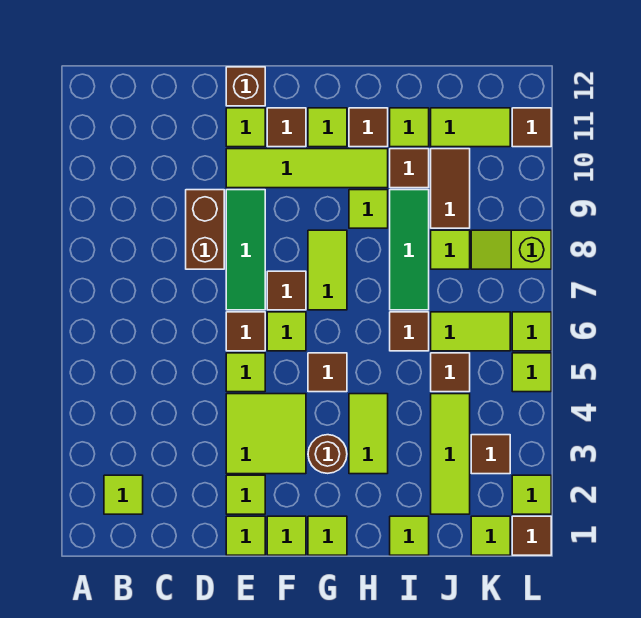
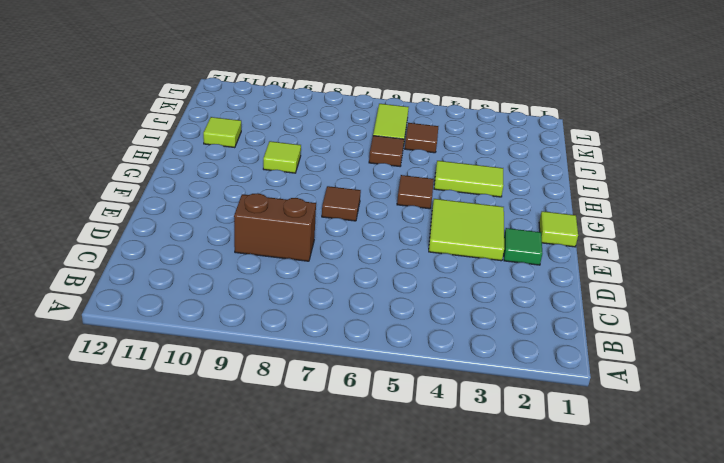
green 1x1 tile [504,228,542,265] -> lime 1x1 tile [226,475,265,514]
none -> lime 1x1 tile [104,475,143,514]
none -> lime 1x1 tile [226,516,265,555]
none -> lime 1x1 tile [226,353,265,392]
none -> brown 1x1 tile [226,312,265,351]

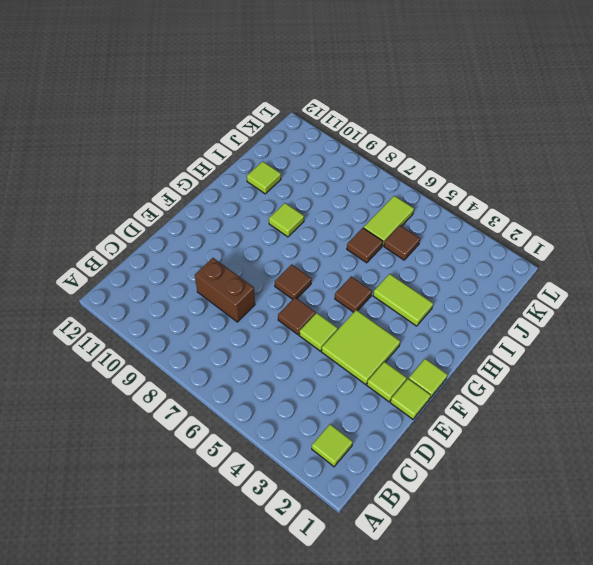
none -> green 1x3 tile [226,190,265,310]
none -> lime 1x4 tile [226,149,388,188]
none -> lime 1x1 tile [226,108,265,147]
none -> brown 1x1 brick [226,67,265,106]

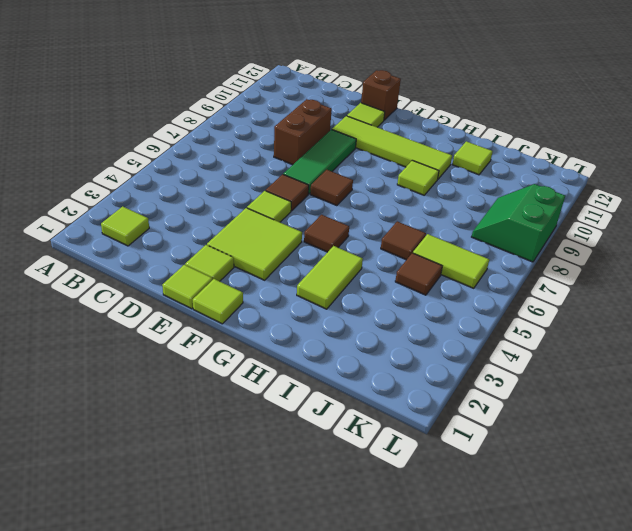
green 2x2 slope [472,184,565,262] -> lime 1x2 slope [471,230,551,269]
none -> lime 1x1 tile [267,312,306,351]
none -> brown 1x1 tile [267,108,306,147]
none -> lime 1x1 tile [308,516,347,555]
none -> brown 1x1 round brick [308,435,347,473]

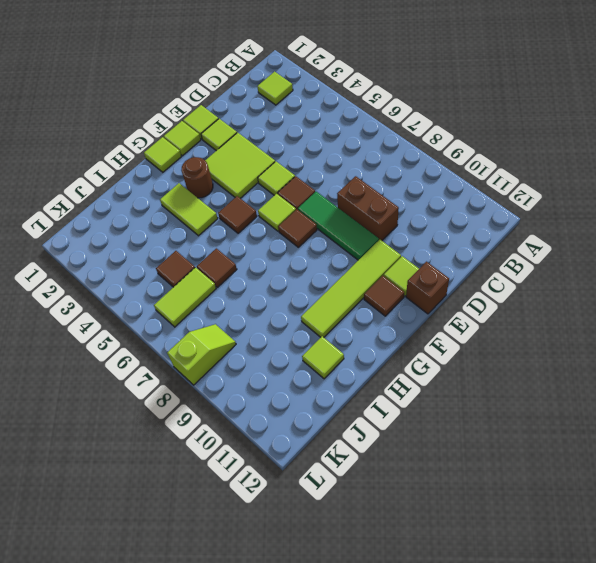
none -> lime 1x2 tile [308,230,347,310]
none -> lime 1x1 tile [308,108,347,147]
none -> lime 1x1 tile [349,190,388,228]
none -> brown 1x1 tile [349,108,388,147]

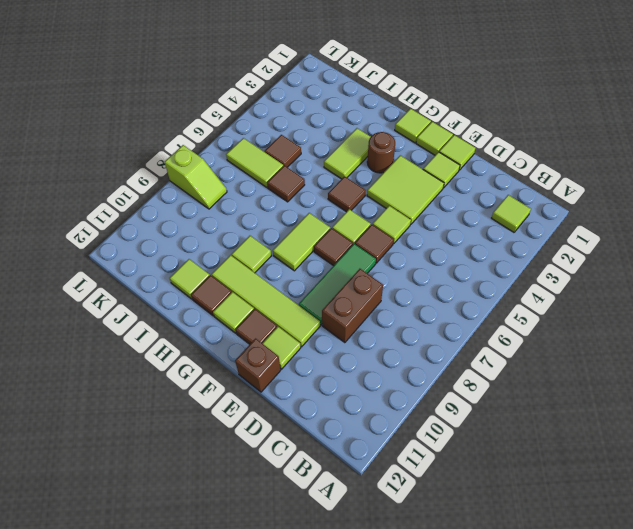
none -> lime 1x1 tile [390,516,429,555]
none -> green 1x3 tile [390,190,429,310]
none -> brown 1x1 tile [390,149,429,188]
none -> lime 1x3 tile [431,394,470,514]

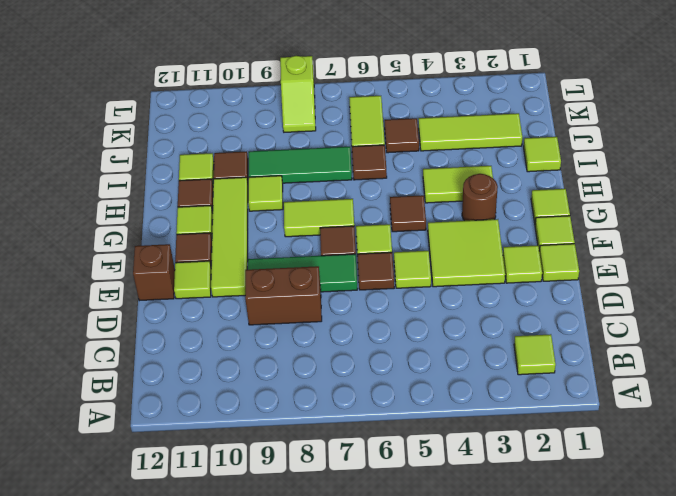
none -> lime 1x1 tile [431,230,470,269]
none -> brown 1x2 tile [431,149,470,228]
none -> lime 1x2 tile [431,108,510,147]
none -> lime 1x1 tile [471,516,510,555]

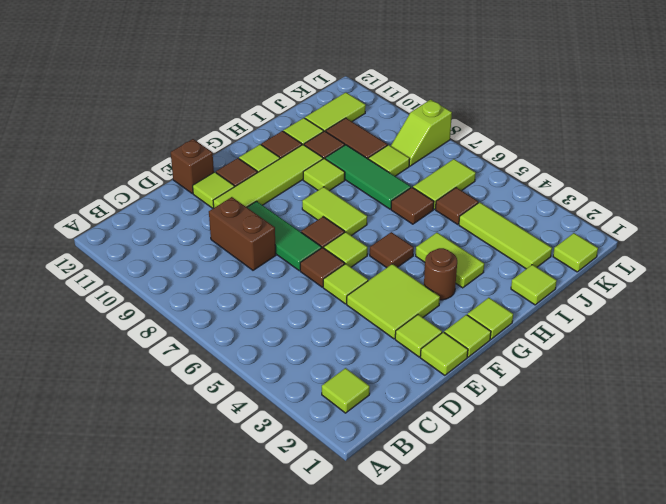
none -> brown 1x1 tile [471,435,510,474]
none -> brown 1x1 tile [512,516,551,555]
none -> lime 1x1 tile [512,475,551,514]
none -> lime 1x1 tile [512,353,551,392]

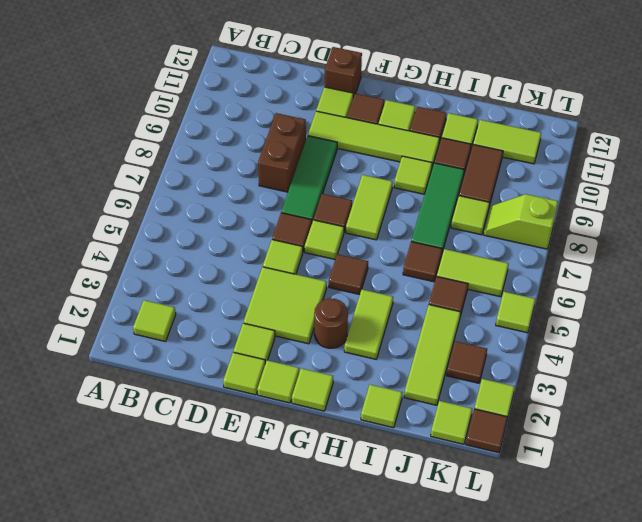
none -> lime 1x1 tile [512,312,551,351]
none -> brown 1x1 tile [512,108,551,147]

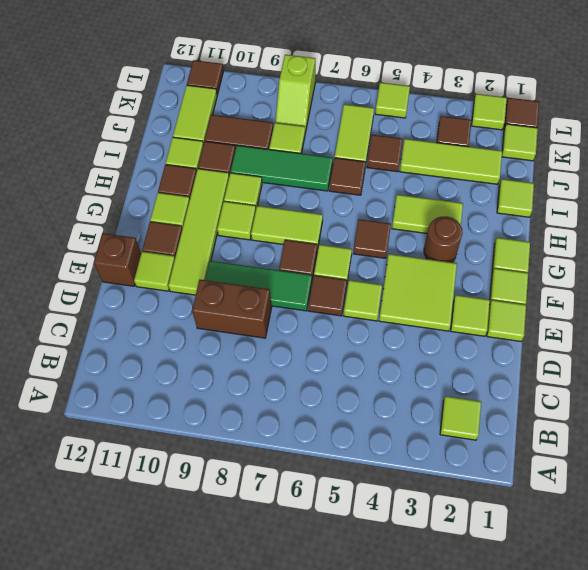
lime 1x1 tile [217,201,256,240] -> lime 1x1 tile moved to [512,312,551,351]

